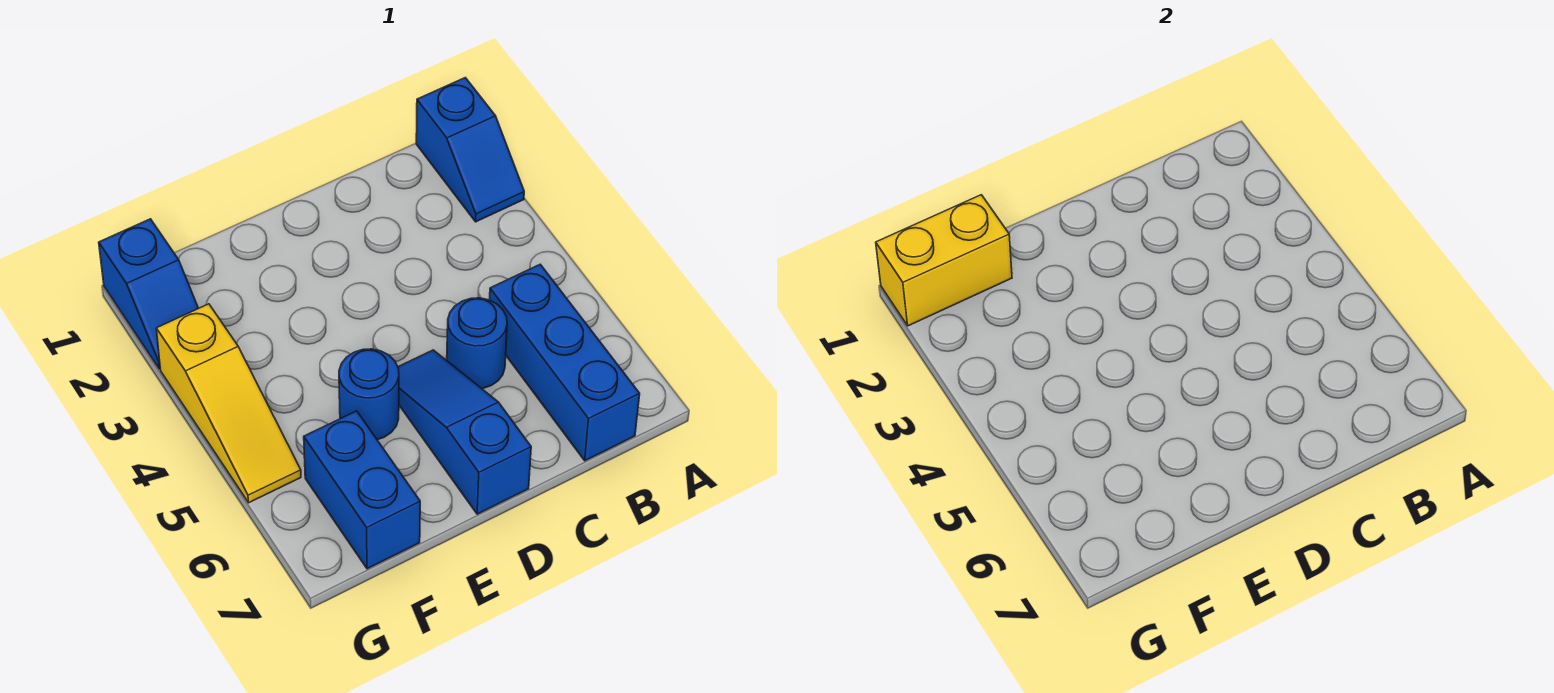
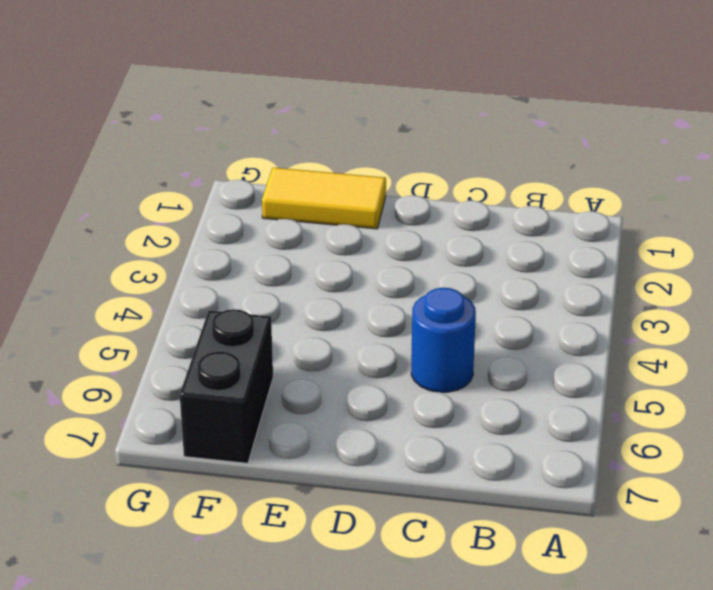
yellow 1x2 tile [262,168,386,229] -> none
black 1x2 brick [180,309,273,463] -> blue 1x2 brick [304,411,420,569]
none -> blue 1x2 slope [416,78,524,222]
none -> blue 1x3 brick [490,264,640,461]

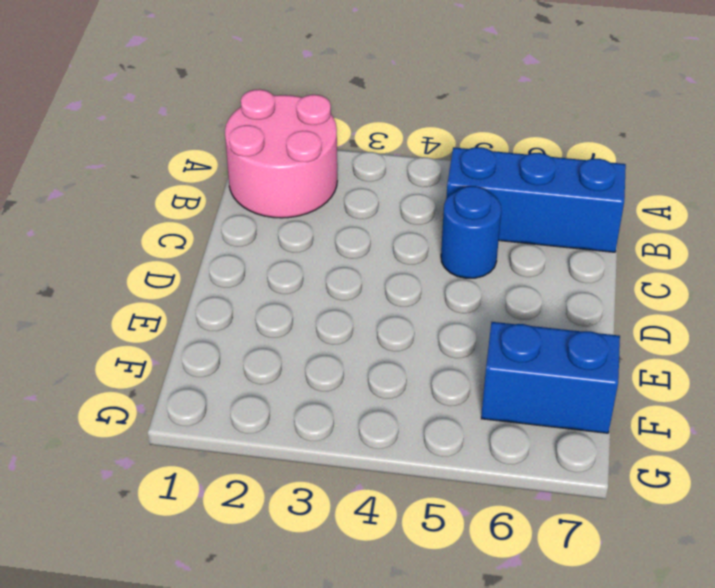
pink 2x2 round brick [225,89,337,218] -> blue 1x2 slope [416,78,524,222]
none -> blue 1x3 slope [398,350,531,514]
none -> blue 1x1 round brick [339,349,399,440]

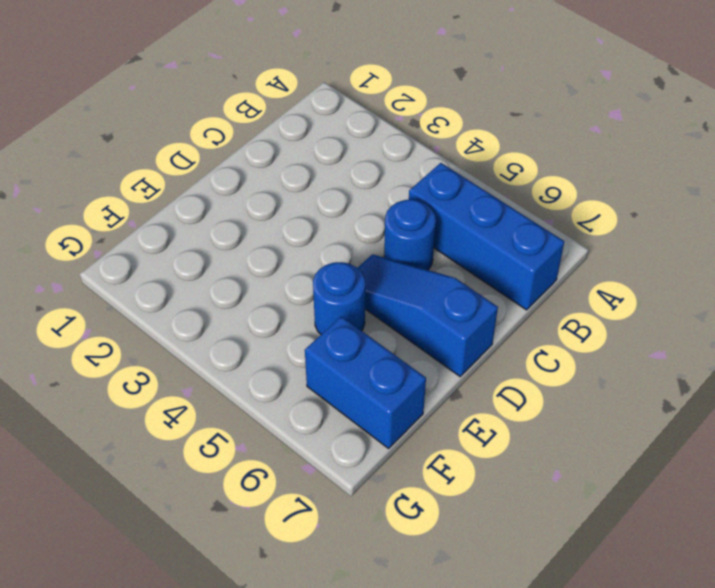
none -> blue 1x2 slope [416,78,524,222]
none -> blue 1x2 slope [99,219,198,369]

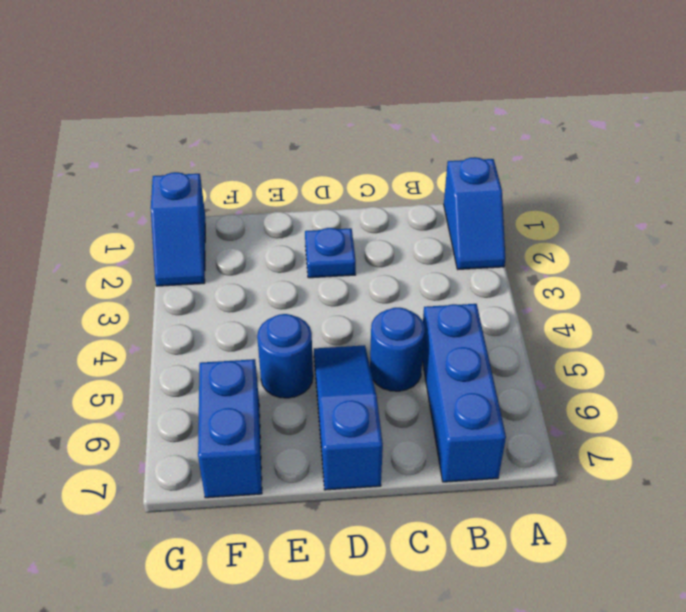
blue 1x1 plate [305,228,356,278] -> none
none -> yellow 1x3 slope [156,304,301,503]
none -> yellow 1x2 brick [876,195,1012,326]

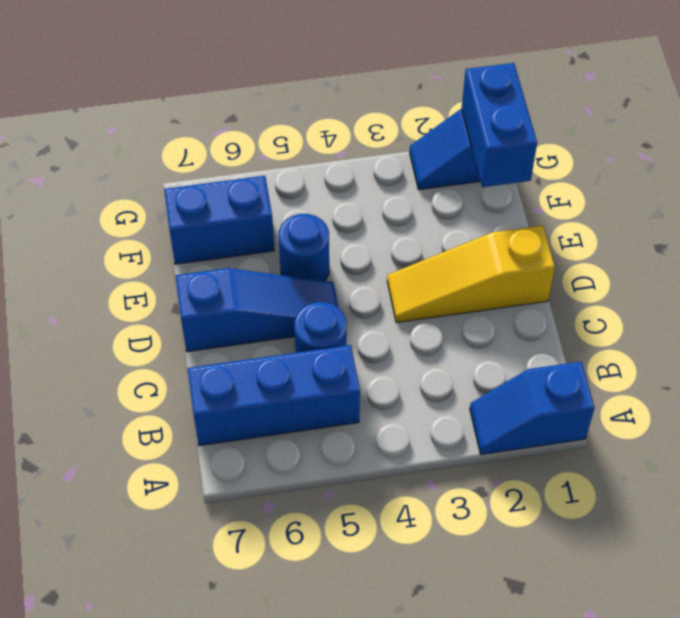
yellow 1x3 slope [387,225,555,323] -> yellow 1x3 slope moved to [156,304,301,503]
blue 1x2 brick [462,63,537,187] -> yellow 1x2 brick [876,195,1012,326]

